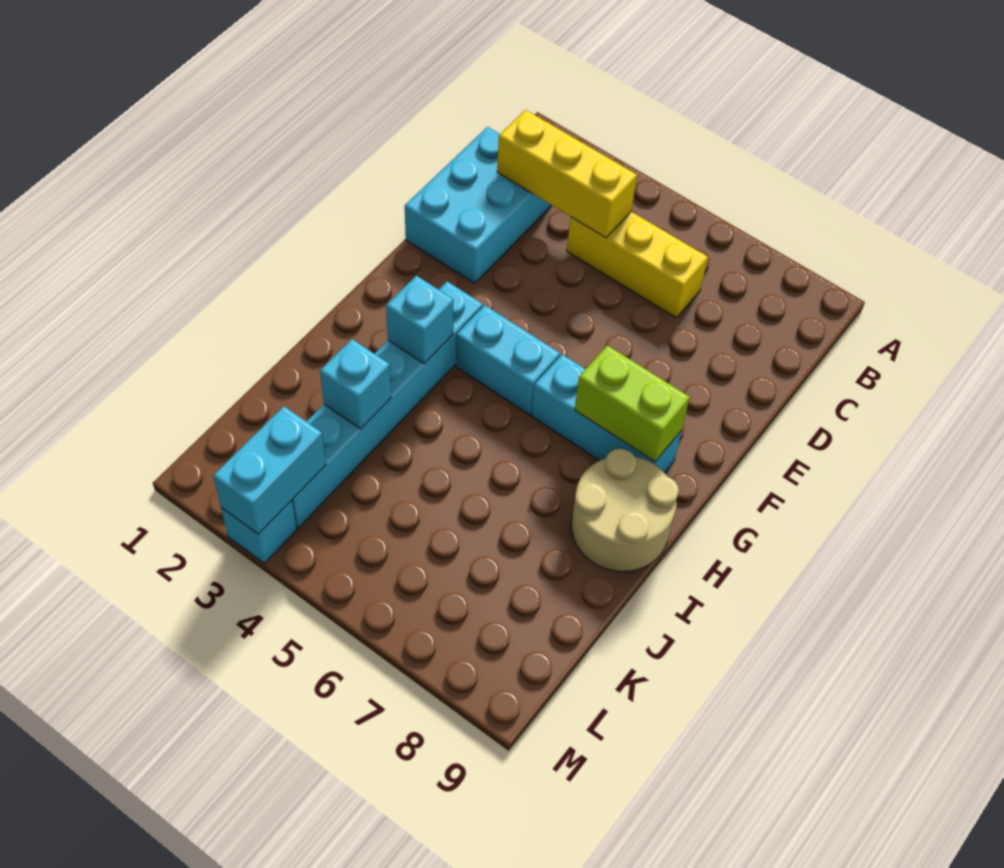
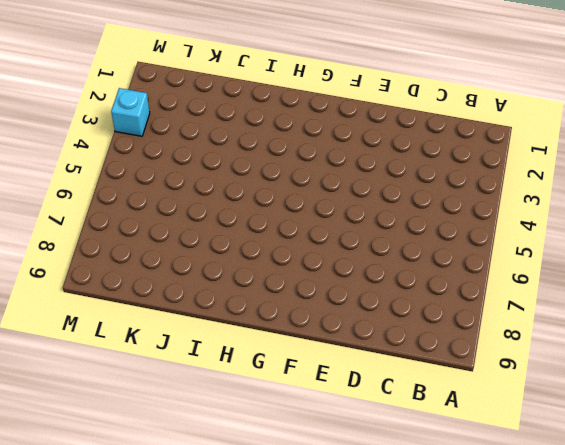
none -> cyan 2x3 brick [405,127,552,283]
none -> yellow 1x3 brick [567,212,708,318]
none -> cyan 1x6 brick [292,281,483,528]

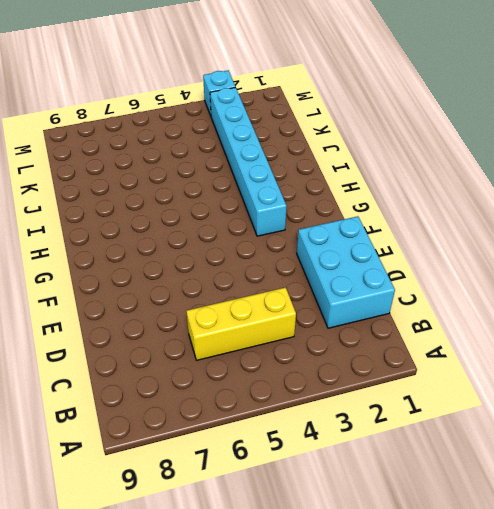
none -> cyan 1x2 brick [456,305,560,415]
none -> cyan 1x3 brick [532,354,681,473]
none -> tan 2x2 round brick [571,449,679,572]

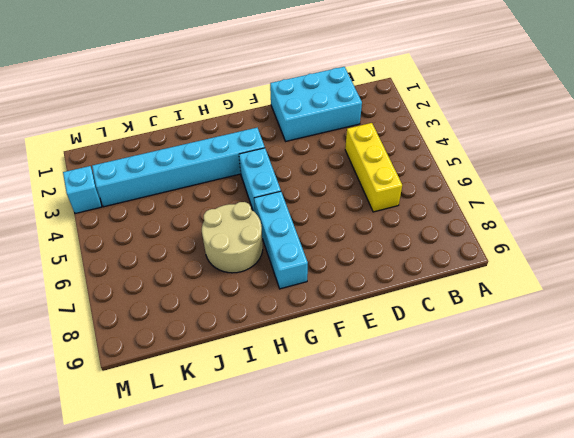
tan 2x2 round brick [202,202,263,273] -> tan 2x2 round brick moved to [571,449,679,572]
none -> yellow 1x3 brick [497,110,637,238]
none -> lime 1x2 brick [575,345,690,462]
none -> cyan 1x1 brick [386,276,454,364]

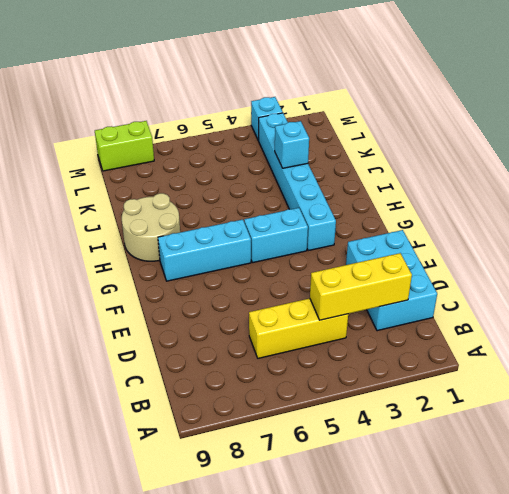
lime 1x2 brick [95,121,154,171] -> lime 1x2 brick moved to [575,345,690,462]
none -> cyan 1x1 brick [386,276,454,364]
none -> cyan 1x2 brick [213,406,326,534]

